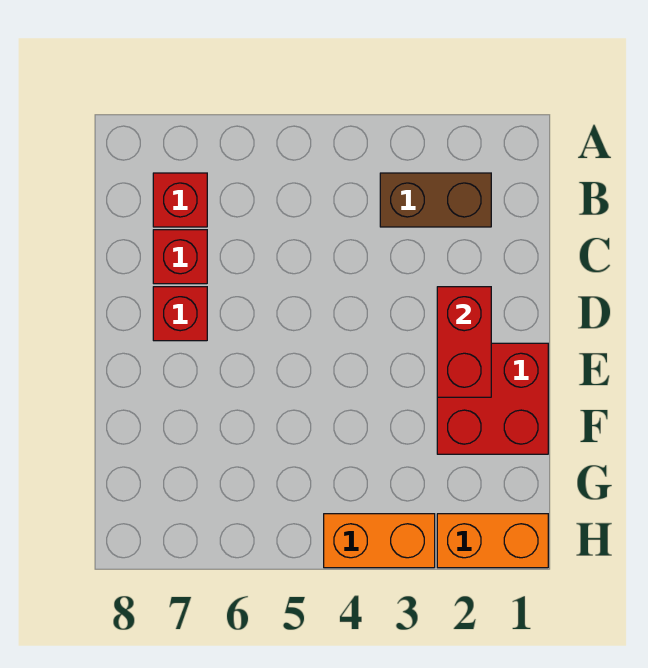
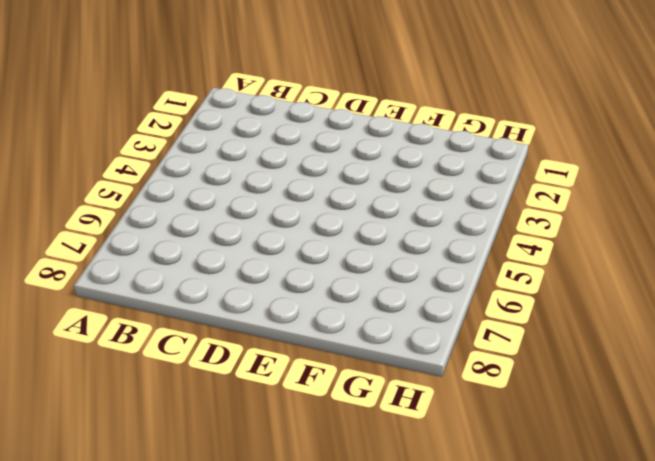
none -> brown 1x2 brick [380,173,491,227]
none -> red 1x1 brick [153,173,207,227]

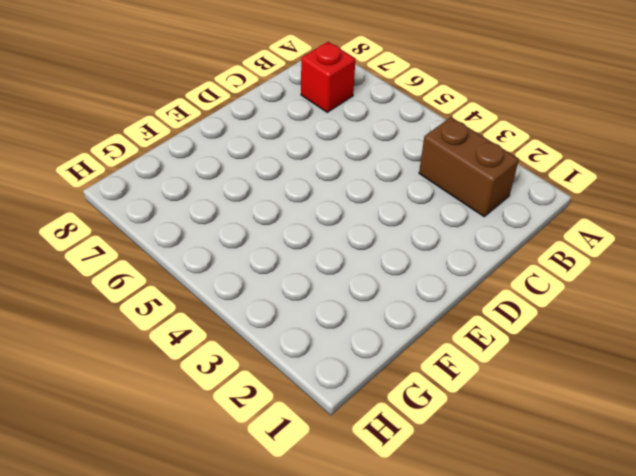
none -> red 1x1 brick [153,230,207,284]
none -> red 1x1 brick [153,287,207,341]

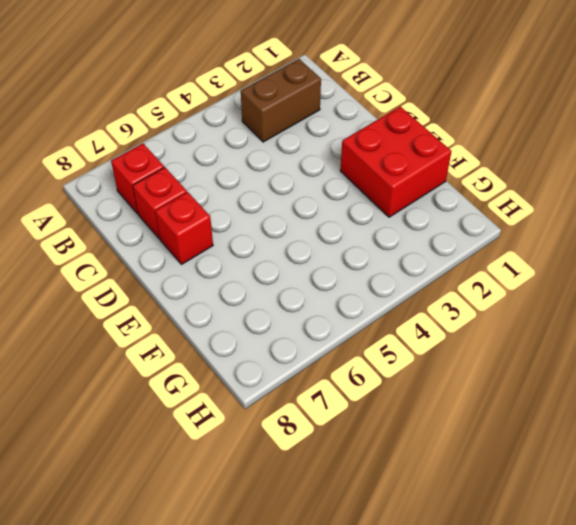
none -> orange 1x2 brick [437,514,548,568]
none -> orange 1x2 brick [324,514,435,568]

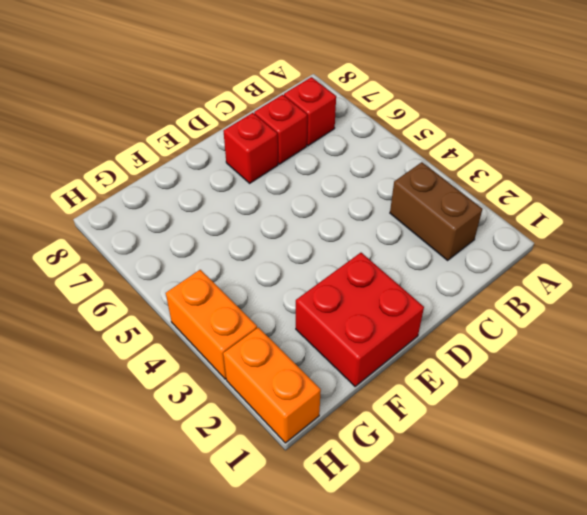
none -> red 1x2 brick [437,287,491,397]

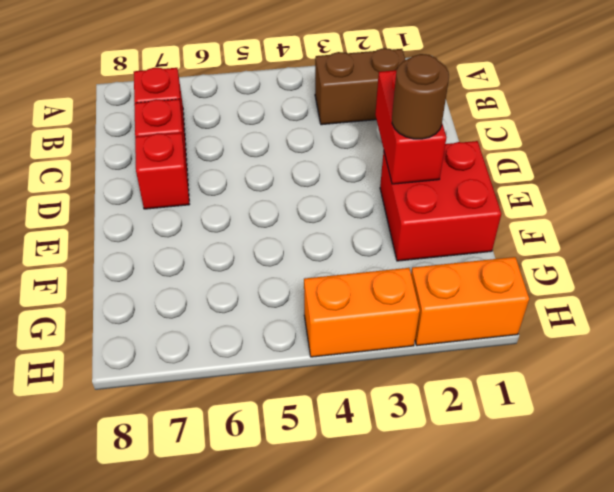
brown 1x1 round brick [392,54,449,139] -> none

